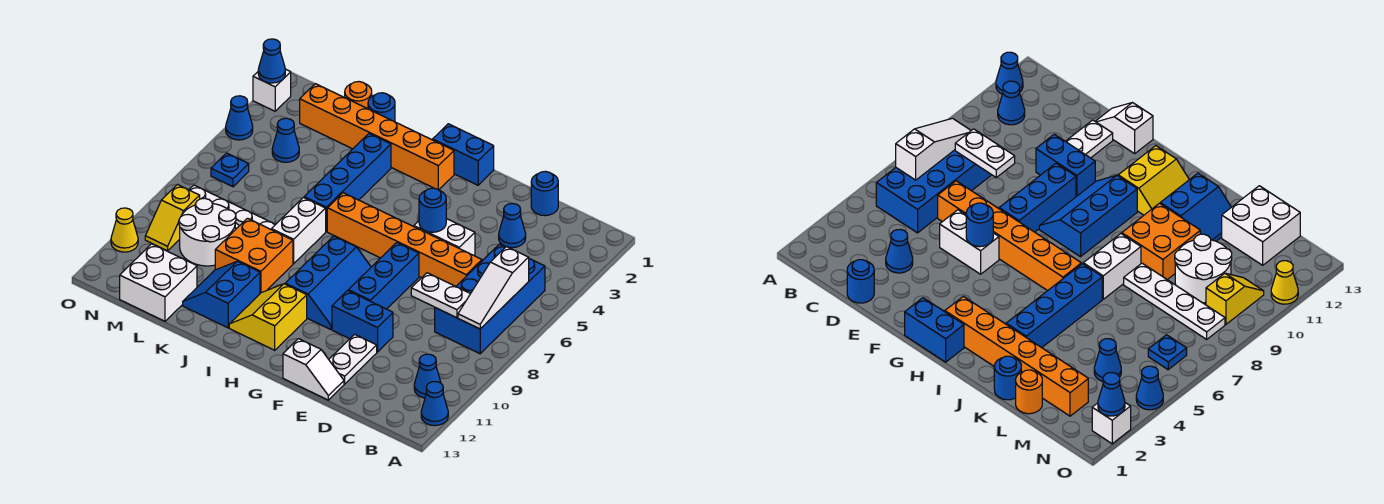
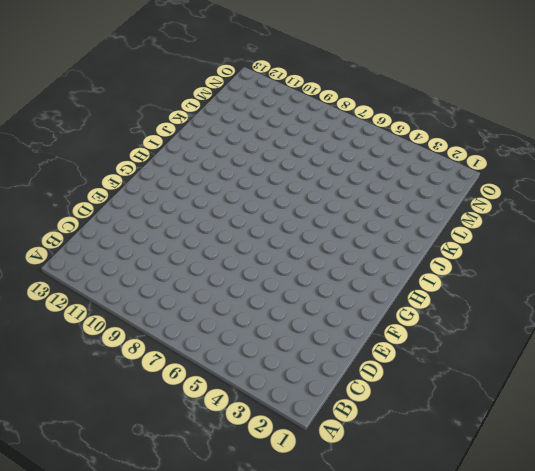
none -> blue 1x1 cone [421,381,448,426]
none -> blue 2x4 brick [435,244,545,354]
none -> blue 1x1 cone [414,354,441,398]
none -> blue 1x1 round brick [531,171,558,216]

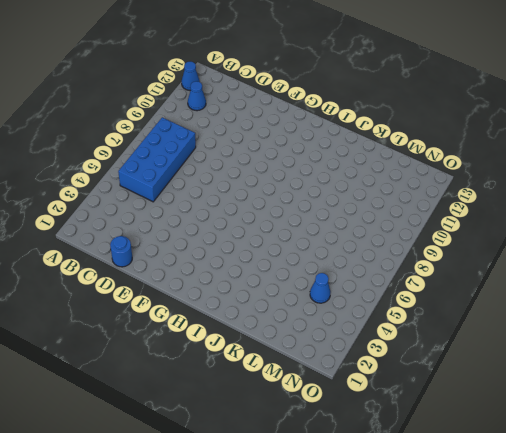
none -> blue 1x1 cone [499,204,526,248]
none -> orange 1x6 brick [327,193,482,286]
none -> white 1x2 brick [414,219,475,256]
none -> blue 1x2 brick [332,291,393,352]

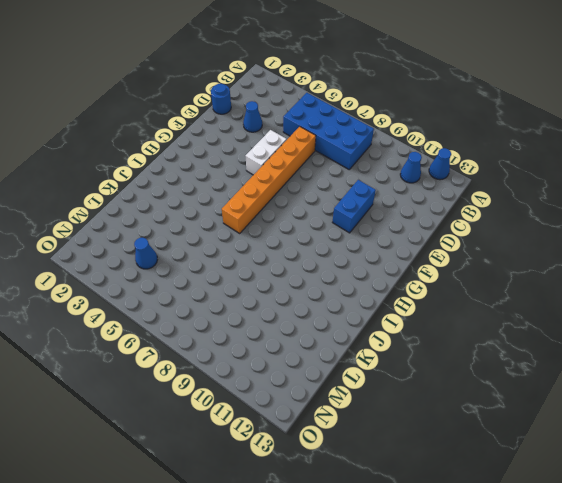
none -> white 1x2 plate [329,334,377,384]
none -> white 1x2 slope [283,339,344,400]
none -> blue 1x3 brick [348,243,419,309]
none -> blue 1x2 brick [433,124,494,185]

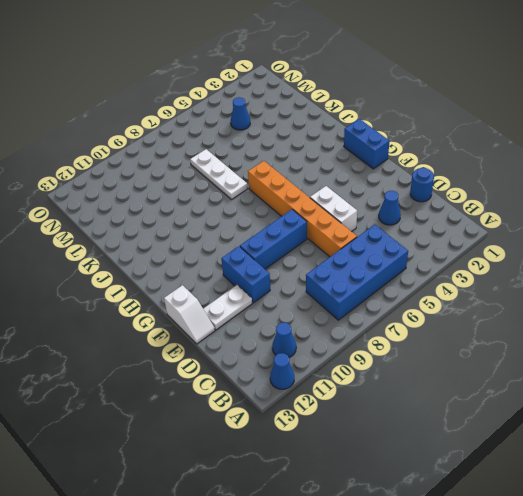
white 1x3 plate [190,149,248,200] -> white 1x2 brick [271,198,326,264]
none -> blue 2x3 slope [285,236,371,330]
none -> orange 1x6 brick [300,84,454,190]
none -> yellow 2x2 slope [229,284,307,350]
none -> blue 1x4 brick [304,134,391,231]

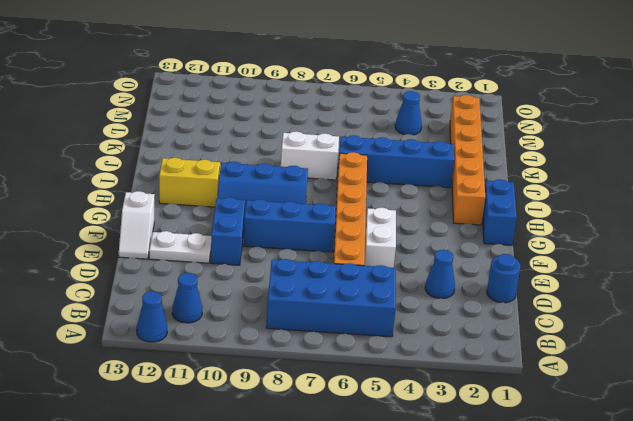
none -> orange 2x2 brick [215,218,293,293]
none -> blue 2x2 slope [183,261,260,328]
none -> blue 1x1 round brick [368,93,395,122]
none -> white 1x4 plate [189,185,276,230]

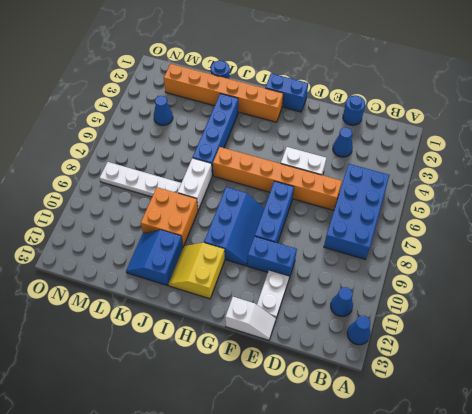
none -> orange 1x1 round brick [345,82,372,109]
none -> white 2x2 round brick [179,198,236,266]
none -> white 2x2 brick [120,244,197,321]
none -> blue 1x1 plate [211,153,249,187]

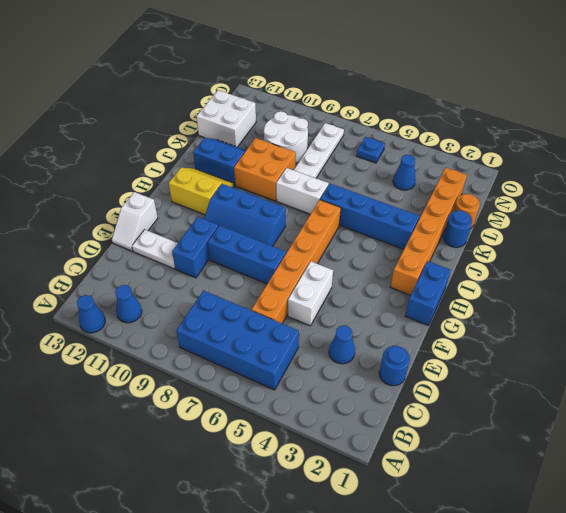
none -> yellow 1x2 slope [145,185,200,251]
none -> white 1x1 brick [253,69,291,111]
none -> blue 1x1 cone [226,96,253,140]
none -> yellow 1x1 cone [111,208,138,252]

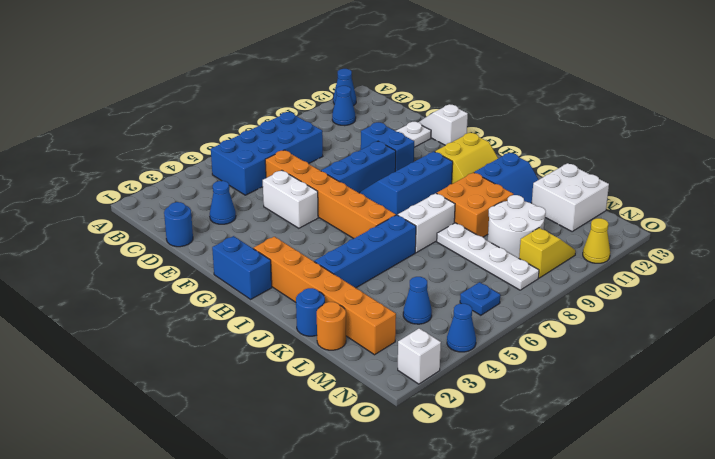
none -> white 1x3 slope [458,247,529,329]
none -> white 1x2 plate [411,273,470,318]
none -> blue 1x1 round brick [419,188,446,232]
none -> blue 1x1 cone [258,39,285,83]

